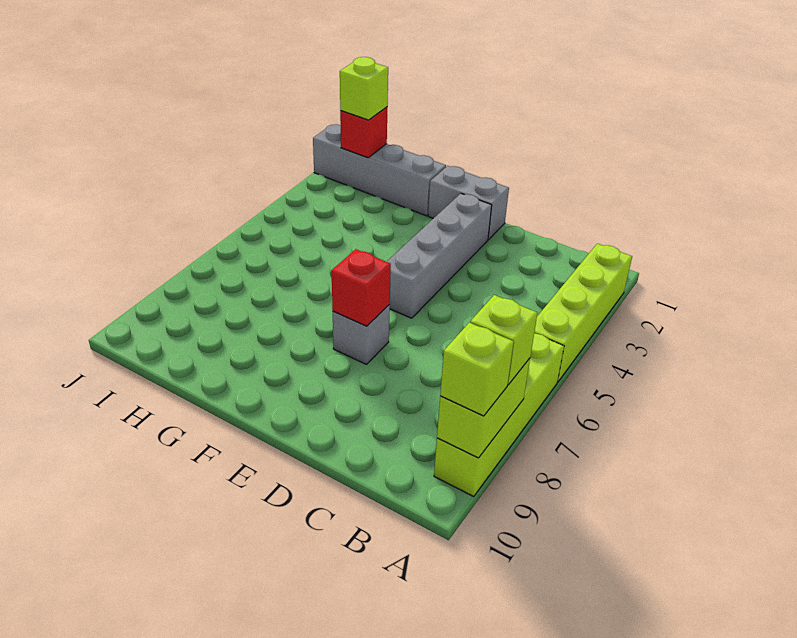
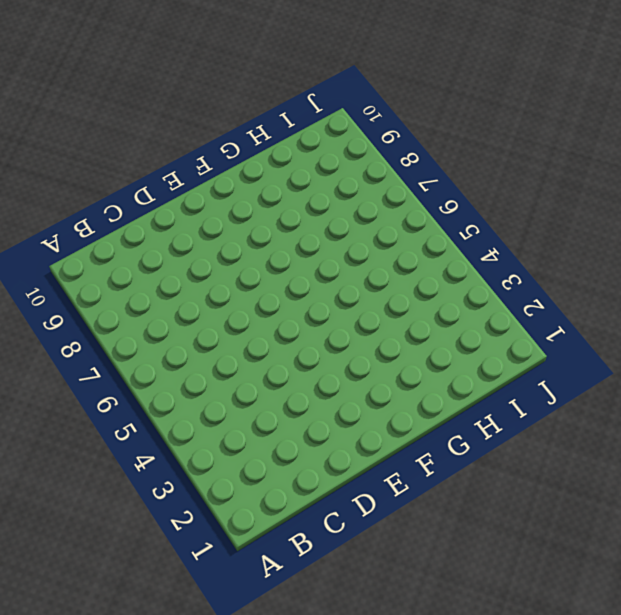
none -> lime 1x4 brick [534,244,632,382]
none -> lime 1x4 brick [434,334,564,497]
none -> grey 1x2 brick [428,166,509,240]

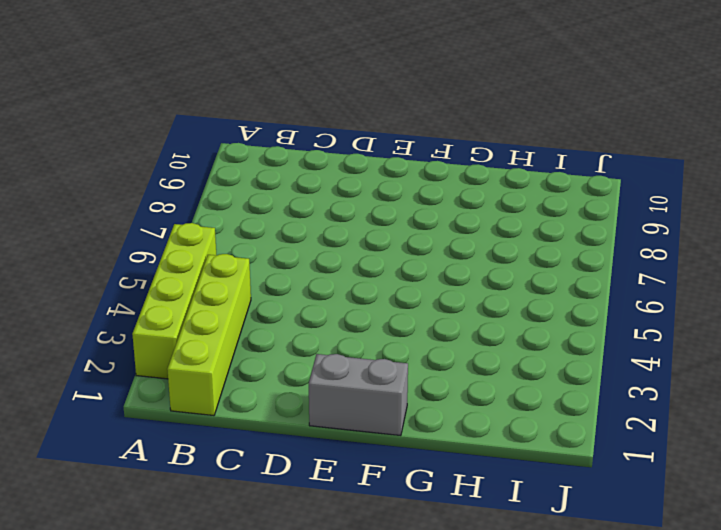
lime 1x4 brick [167,254,251,416] -> lime 1x4 brick moved to [434,334,564,497]
none -> grey 1x4 brick [387,194,492,318]
none -> grey 1x1 brick [333,305,390,364]
none -> grey 1x4 brick [313,124,446,216]

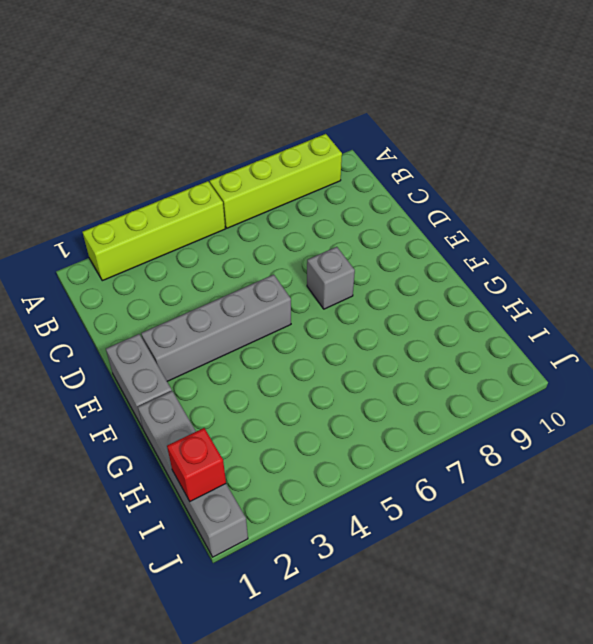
none -> lime 1x2 brick [437,358,530,458]
none -> red 1x1 brick [332,249,391,326]
none -> lime 1x1 brick [470,295,538,385]

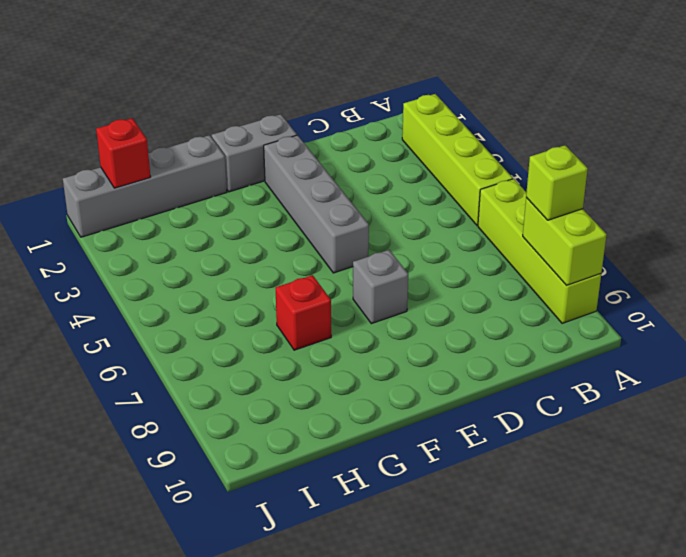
red 1x1 brick [275,275,331,350] -> red 1x1 brick moved to [332,249,391,326]
none -> lime 1x1 brick [440,322,514,416]
none -> lime 1x1 brick [340,57,388,120]

